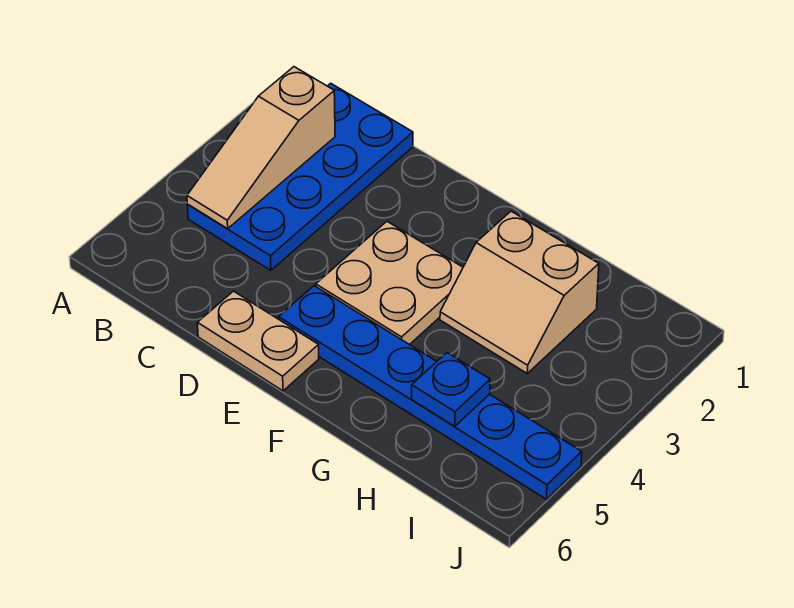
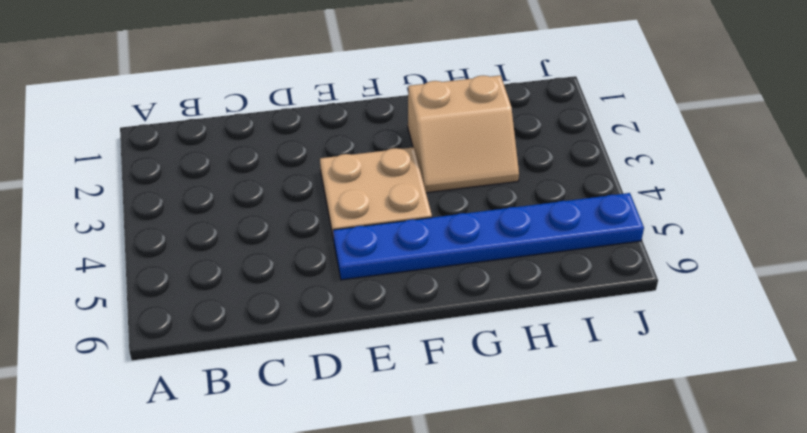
none -> blue 2x4 plate [188,83,413,270]
none -> tan 1x2 plate [198,291,319,391]

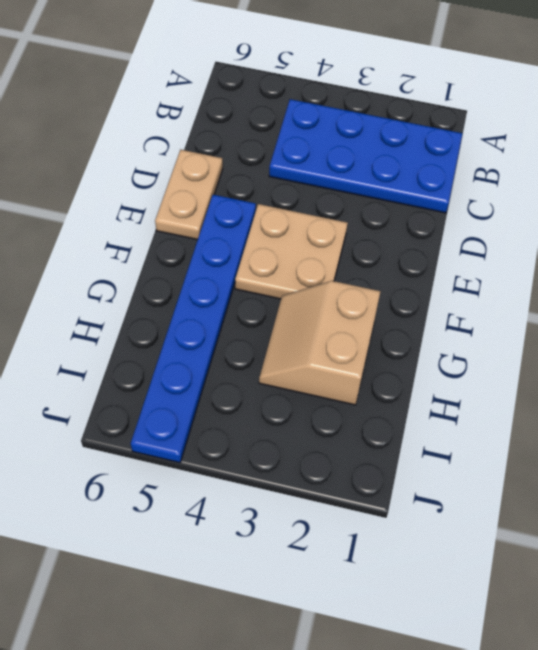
none -> tan 1x3 slope [187,67,335,229]
none -> blue 1x1 plate [412,353,490,426]

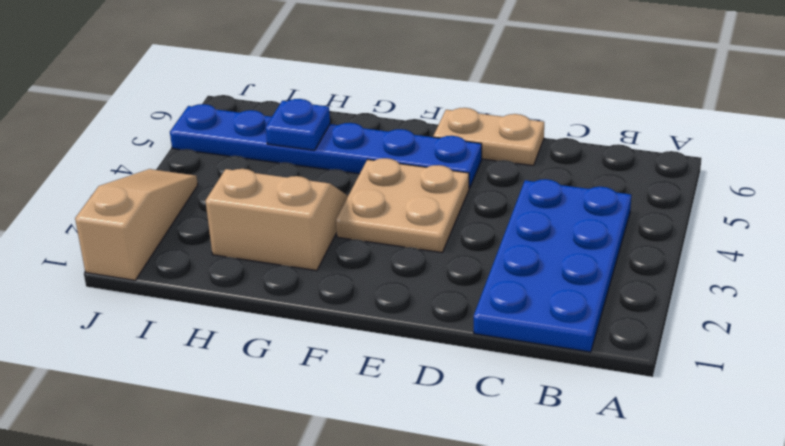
tan 1x3 slope [75,169,198,280] -> tan 1x3 slope moved to [187,67,335,229]

